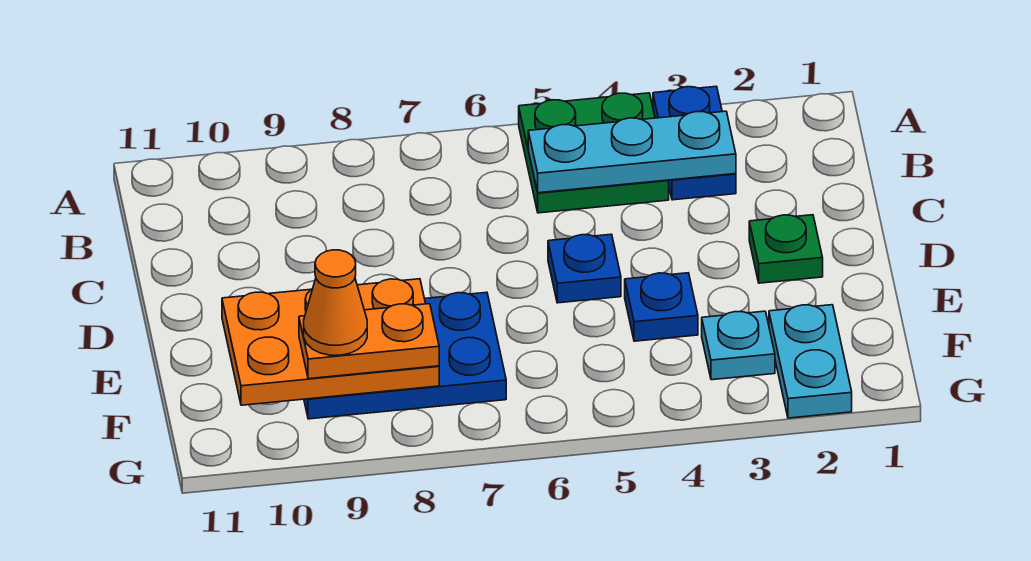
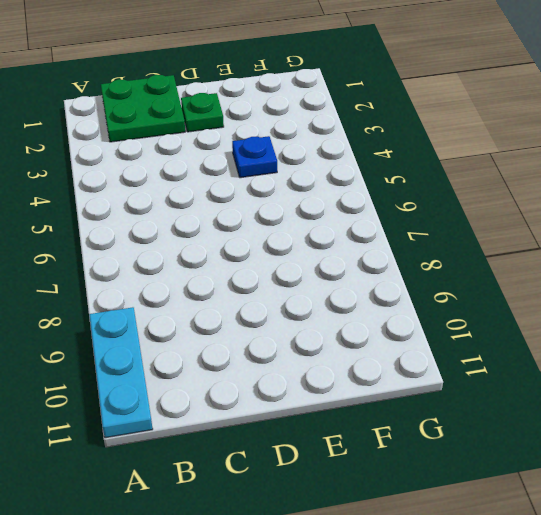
cyan 1x3 plate [89,307,153,438] -> cyan 1x3 plate moved to [528,111,736,193]
green 2x2 plate [101,75,185,142] -> green 2x2 plate moved to [519,93,669,213]
none -> blue 1x2 plate [653,86,736,200]
none -> blue 1x1 plate [548,234,621,303]
none -> blue 2x3 plate [304,292,506,419]

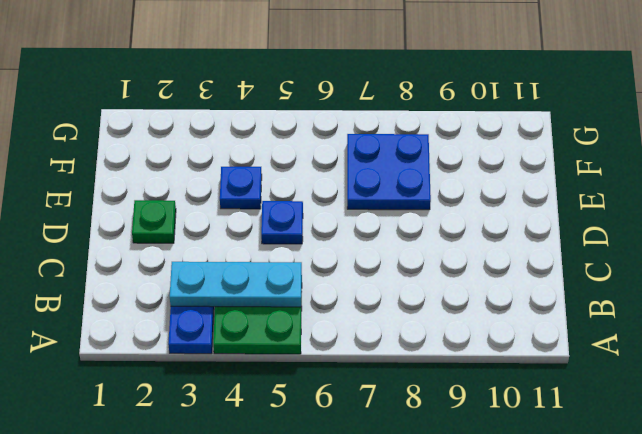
blue 2x2 plate [347,134,431,210] -> blue 2x3 plate [304,292,506,419]
none -> cyan 1x2 plate [769,305,852,418]
none -> cyan 1x1 plate [702,311,775,380]
none -> orange 2x3 plate [222,279,439,405]

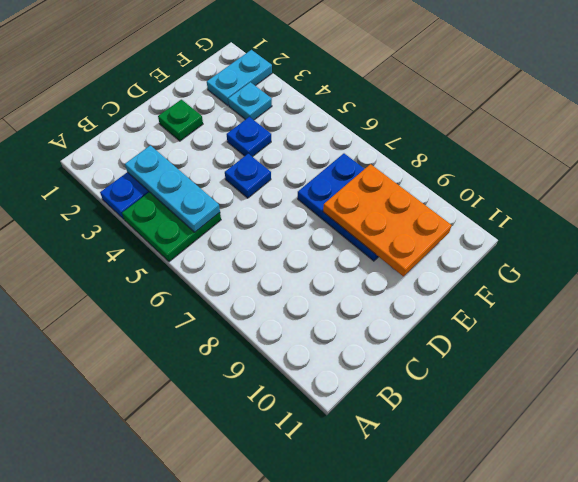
none -> orange 1x2 plate [299,304,439,379]
none -> orange 1x1 cone [304,250,367,355]

